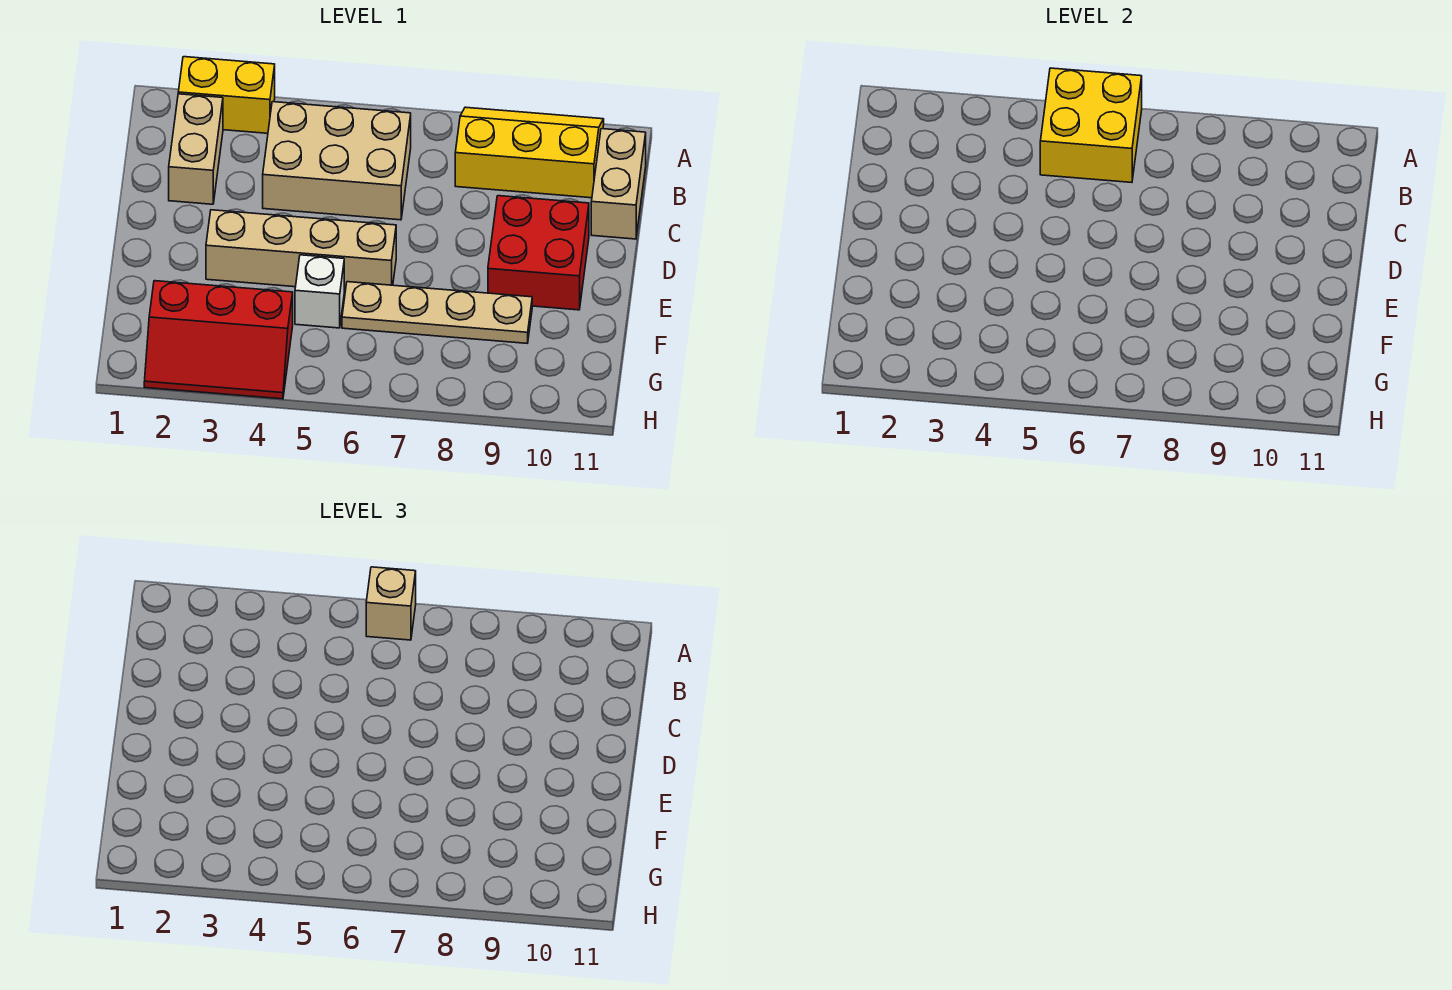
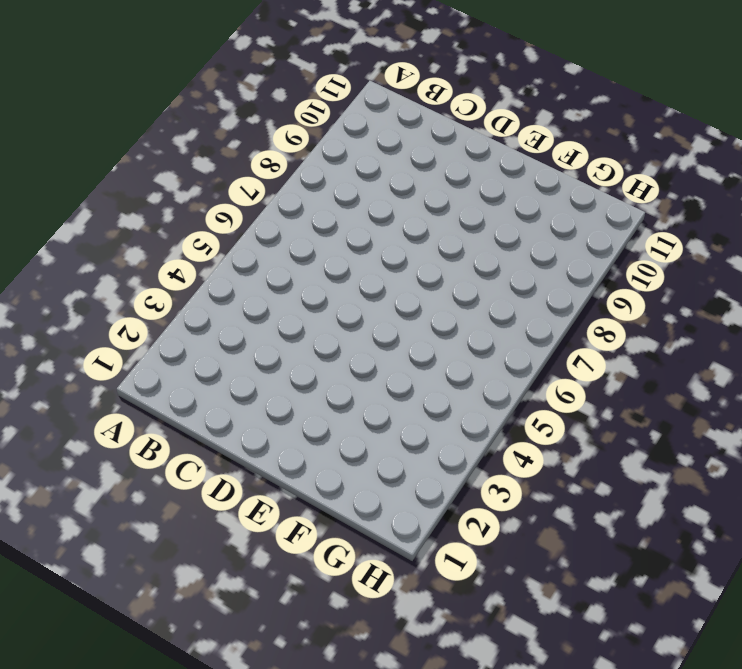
none -> yellow 1x2 brick [178,57,275,133]
none -> yellow 2x3 slope [455,107,604,198]
none -> tan 1x2 brick [169,94,223,204]

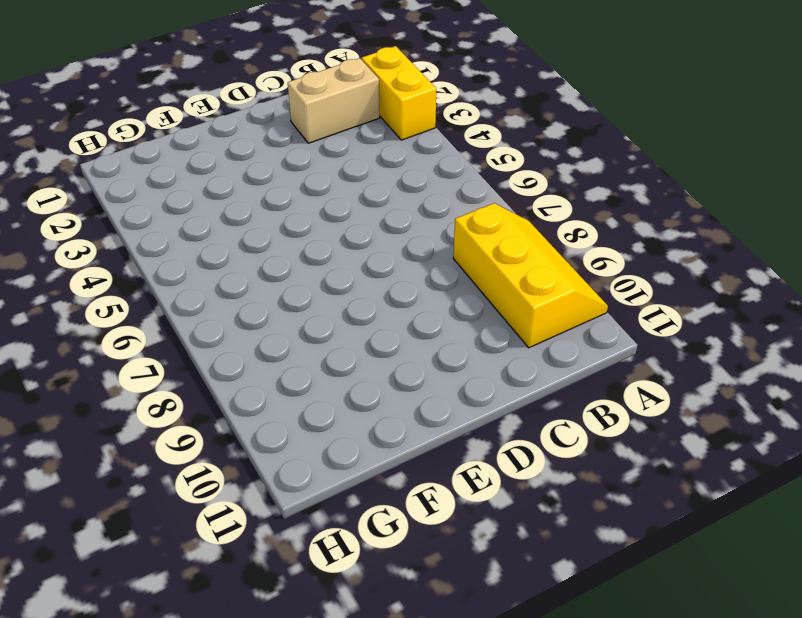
none -> tan 2x3 brick [263,102,411,220]
none -> tan 1x2 brick [591,129,646,239]
none -> red 2x2 brick [488,196,589,310]

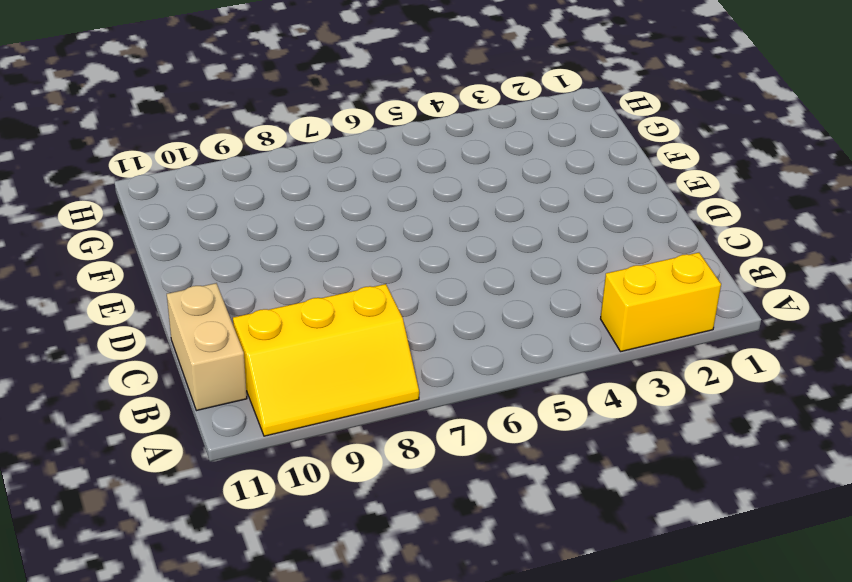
none -> tan 1x2 brick [169,94,223,204]
none -> tan 2x3 brick [263,102,411,220]
none -> red 2x2 brick [488,196,589,310]

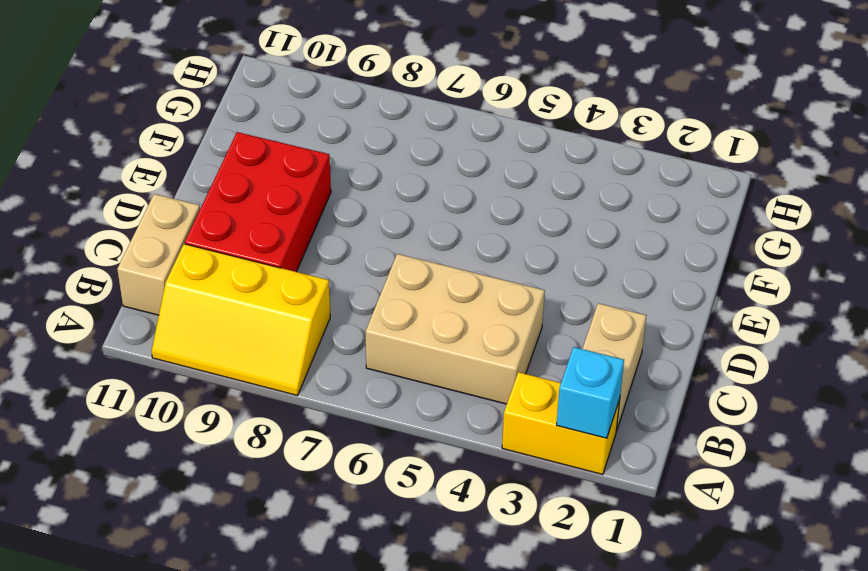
cyan 1x1 brick [557,347,624,438] -> none
red 2x3 brick [185,132,331,272] -> red 2x2 brick [488,196,589,310]
none -> tan 1x4 brick [206,210,396,291]
none -> white 1x1 brick [295,255,344,328]
none -> tan 1x4 plate [342,282,532,343]

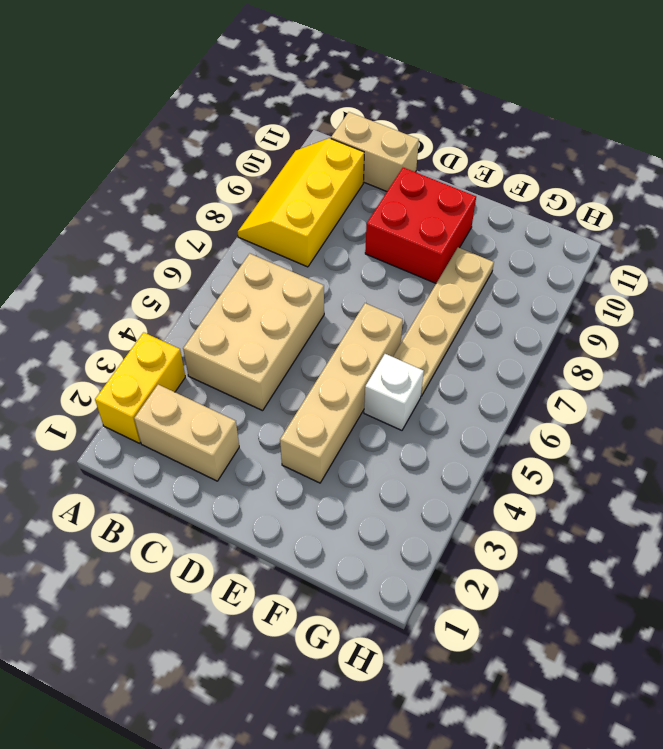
none -> red 2x3 slope [144,281,293,399]
none -> yellow 2x2 brick [1040,68,1142,182]
none -> tan 1x1 brick [366,567,416,640]

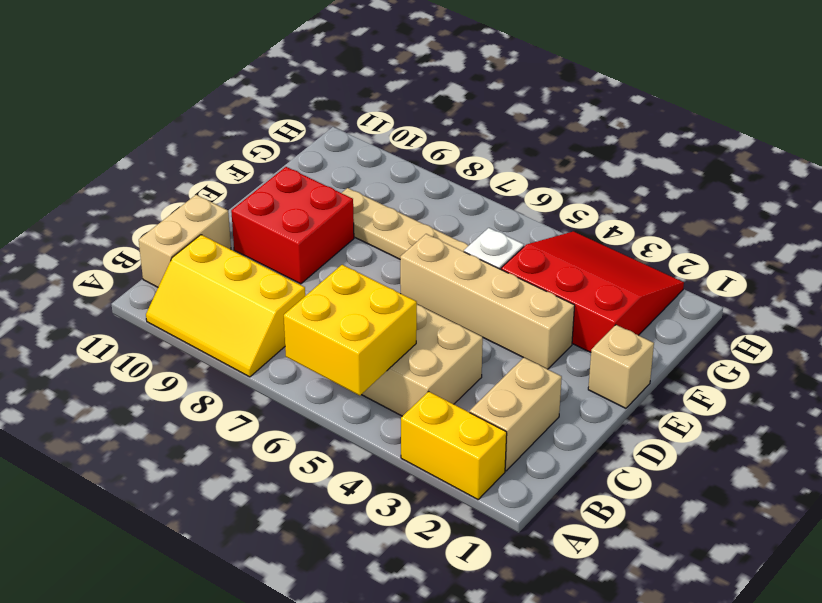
tan 1x1 brick [588,325,654,408] -> tan 1x1 brick moved to [366,567,416,640]
red 3x3 slope [501,231,684,352] -> red 2x3 slope [144,281,293,399]

